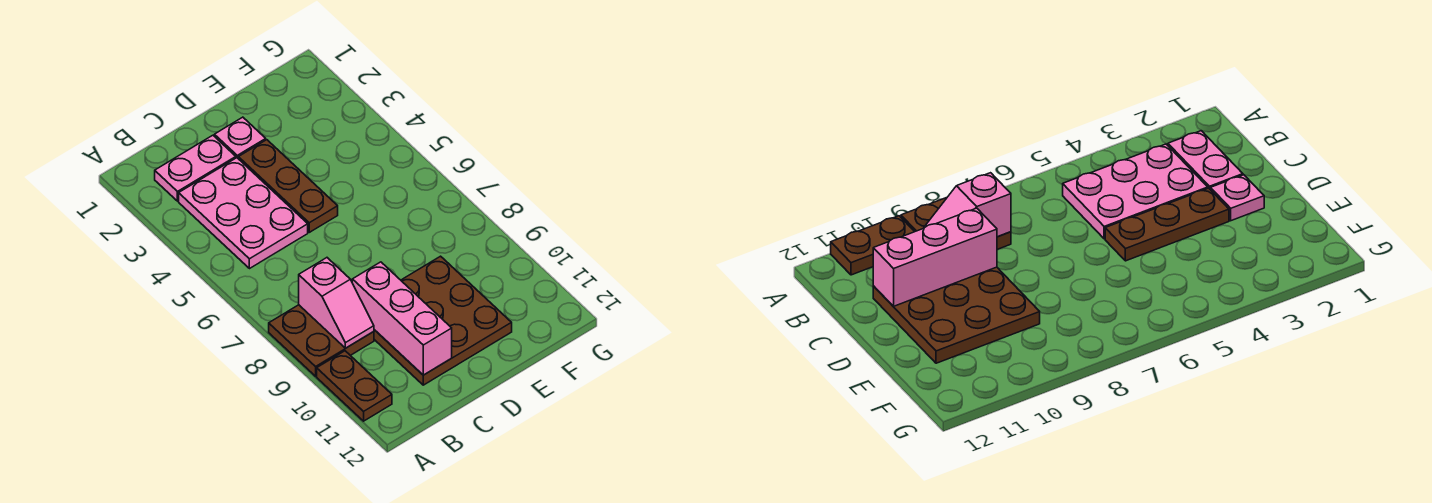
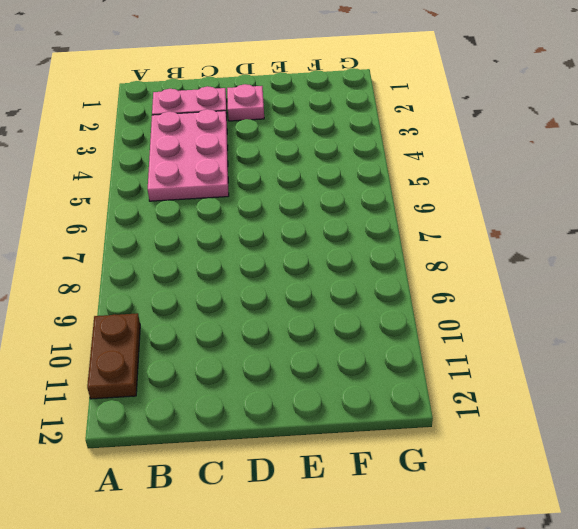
none -> brown 2x2 plate [269,305,374,376]
none -> brown 3x3 plate [374,256,512,385]

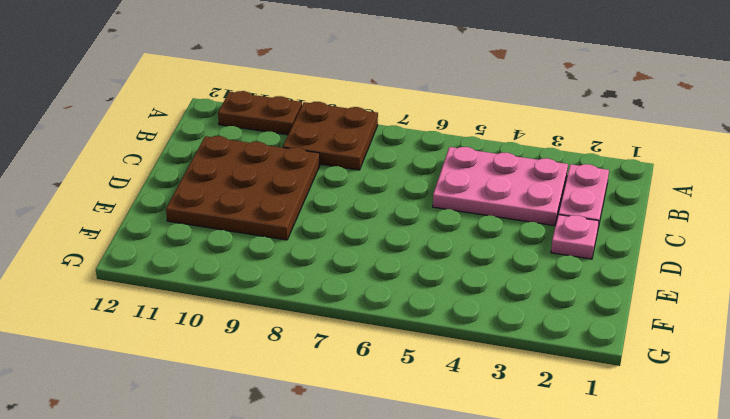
none -> brown 1x3 plate [238,140,338,232]
none -> pink 1x2 slope [299,258,374,348]

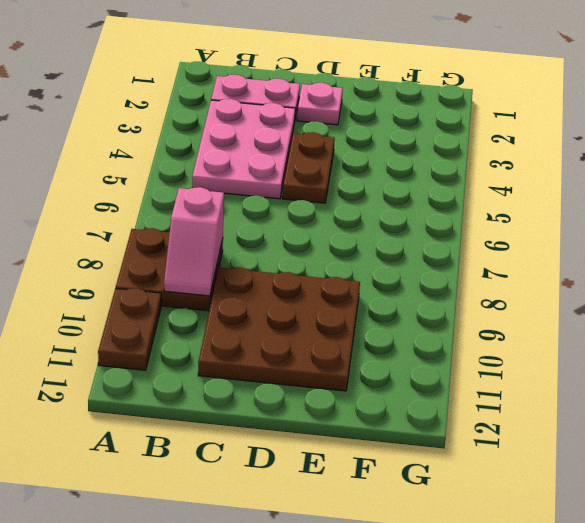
brown 1x2 plate [282,132,335,203] -> brown 1x3 plate [238,140,338,232]
none -> pink 1x3 brick [352,262,452,375]

